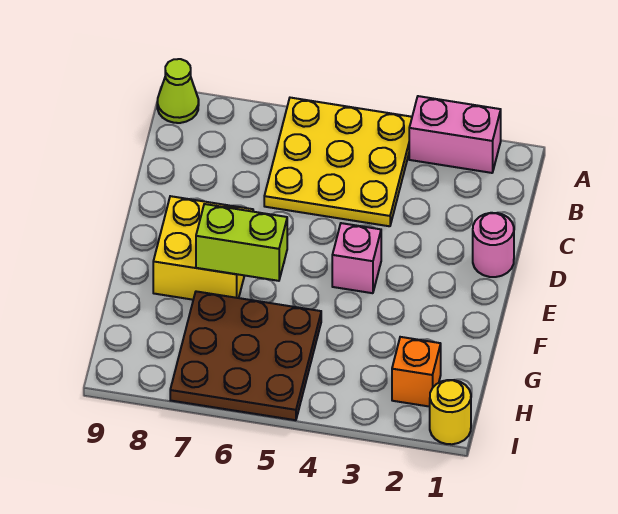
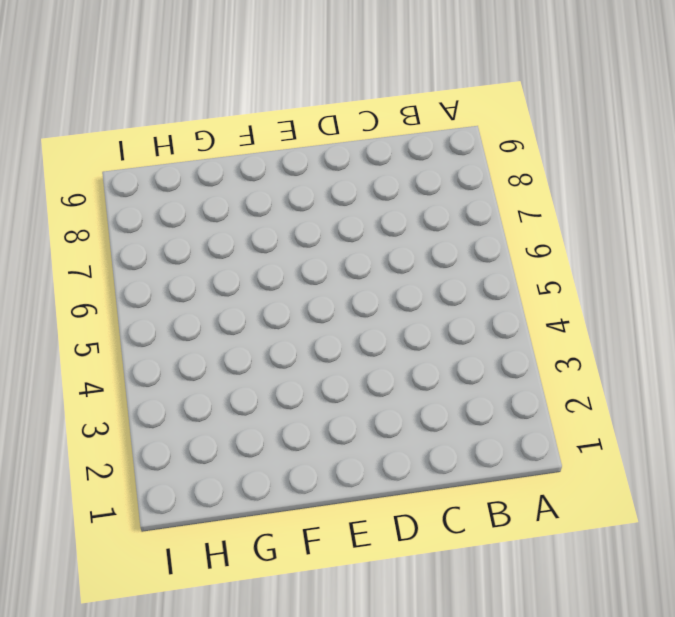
none -> pink 1x2 brick [409,96,501,173]
none -> yellow 3x3 plate [264,98,412,226]

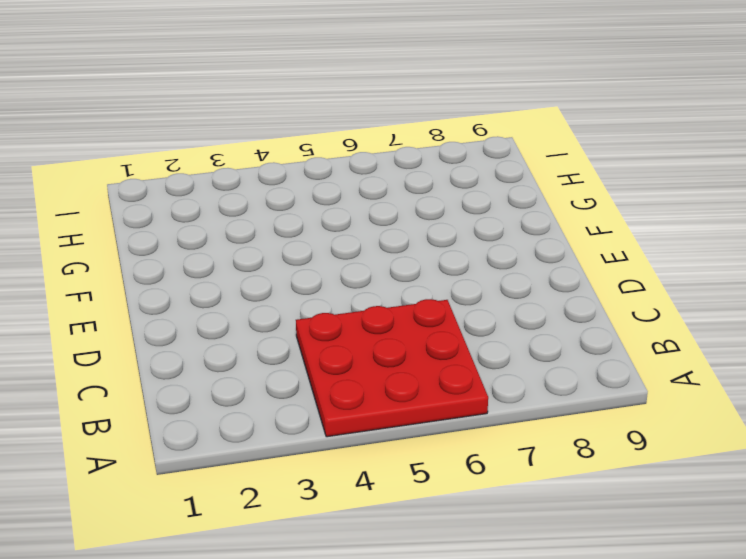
red 3x3 plate [296,299,488,437] -> yellow 3x3 plate [264,98,412,226]
none -> pink 1x2 brick [409,96,501,173]
none -> lime 1x1 cone [157,59,199,123]

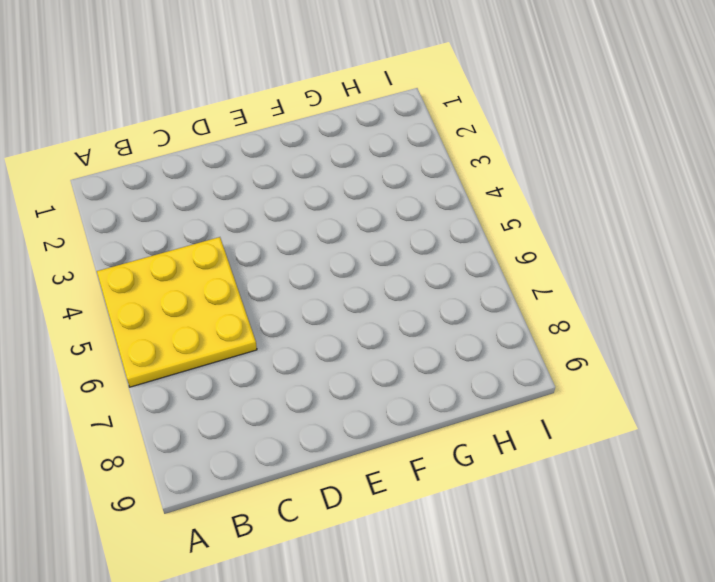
none -> pink 1x2 brick [409,96,501,173]
none -> lime 1x1 cone [157,59,199,123]

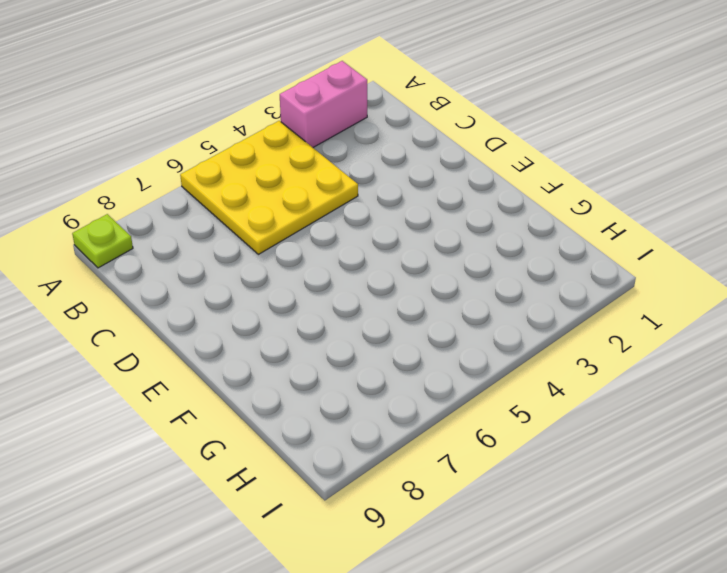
lime 1x1 plate [72,214,133,268] -> lime 1x1 cone [157,59,199,123]
none -> pink 1x1 round brick [473,213,514,277]
none -> pink 1x1 brick [332,223,381,293]

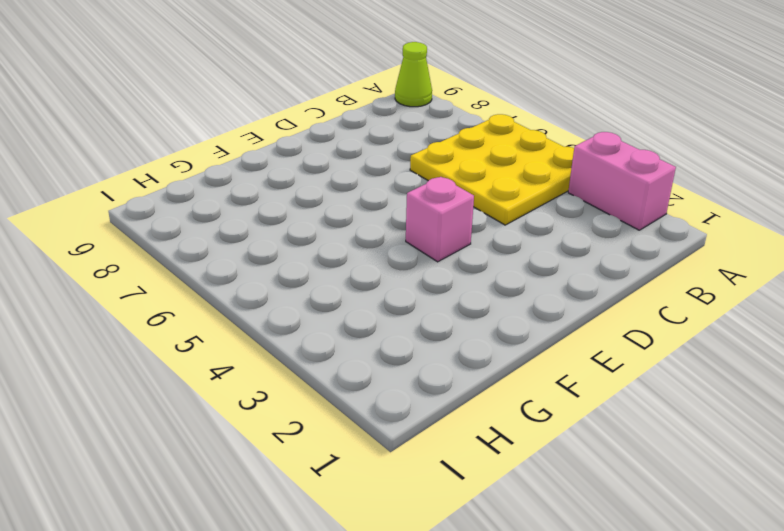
none -> pink 1x1 round brick [473,213,514,277]
none -> yellow 2x2 brick [153,196,253,300]

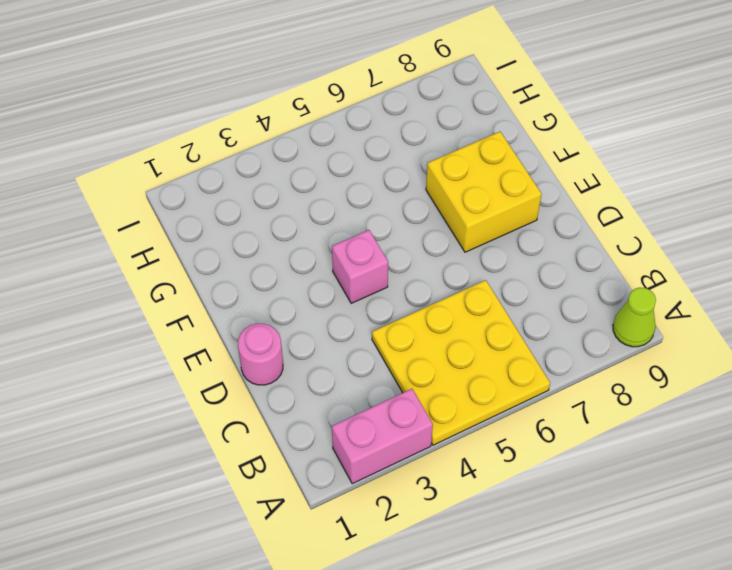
none -> brown 3x3 plate [170,291,321,420]
none -> orange 1x1 brick [392,337,441,407]

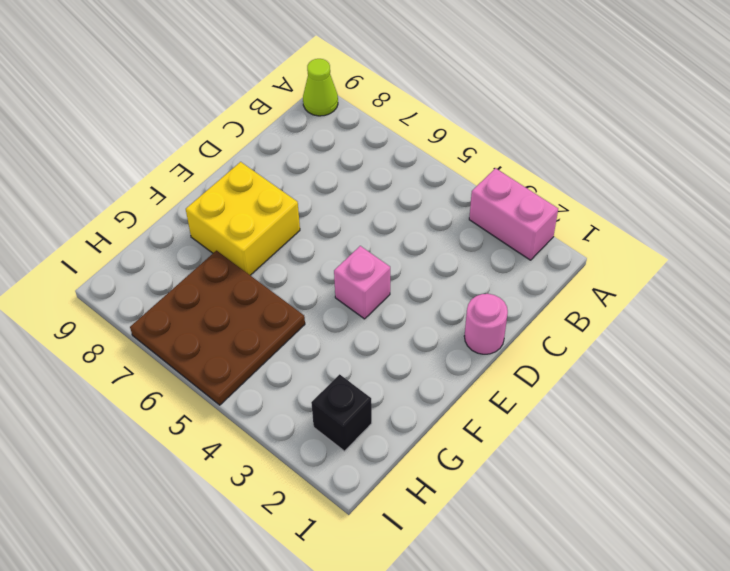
black 1x1 brick [311,374,372,451] -> orange 1x1 brick [392,337,441,407]
none -> yellow 3x3 plate [264,98,412,226]
none -> yellow 1x1 round brick [430,380,471,444]

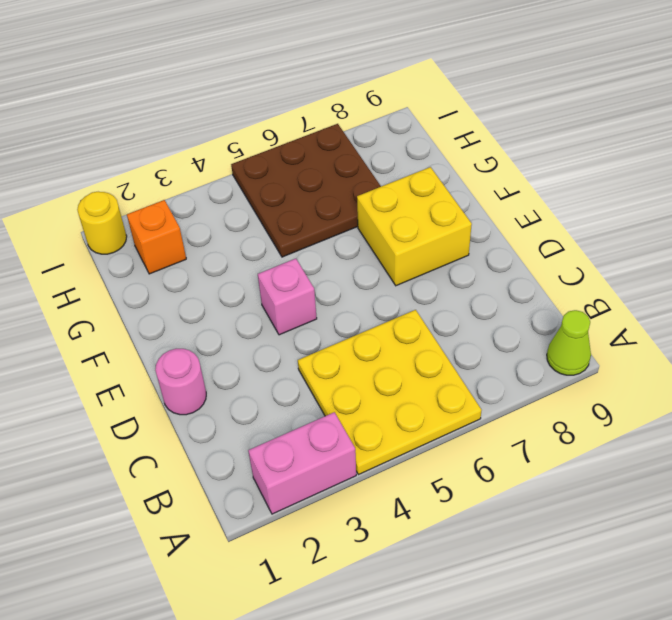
none -> lime 1x2 brick [196,204,287,281]

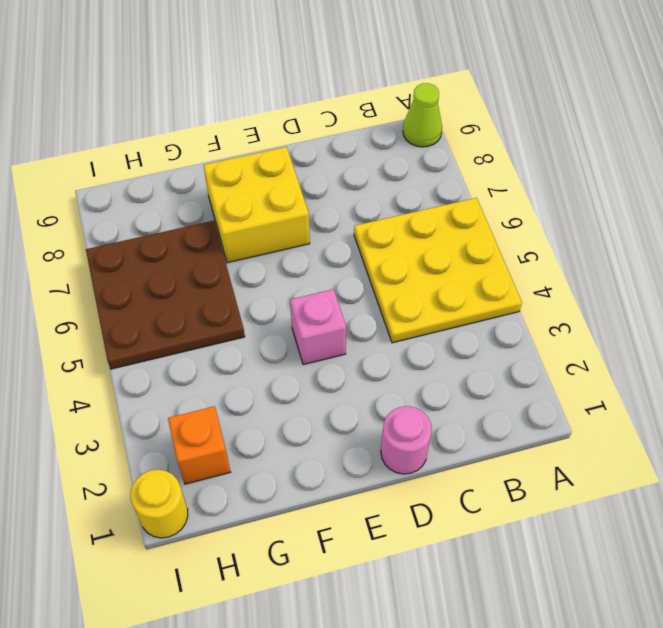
none -> pink 1x2 brick [409,96,501,173]
none -> lime 1x2 brick [196,204,287,281]

